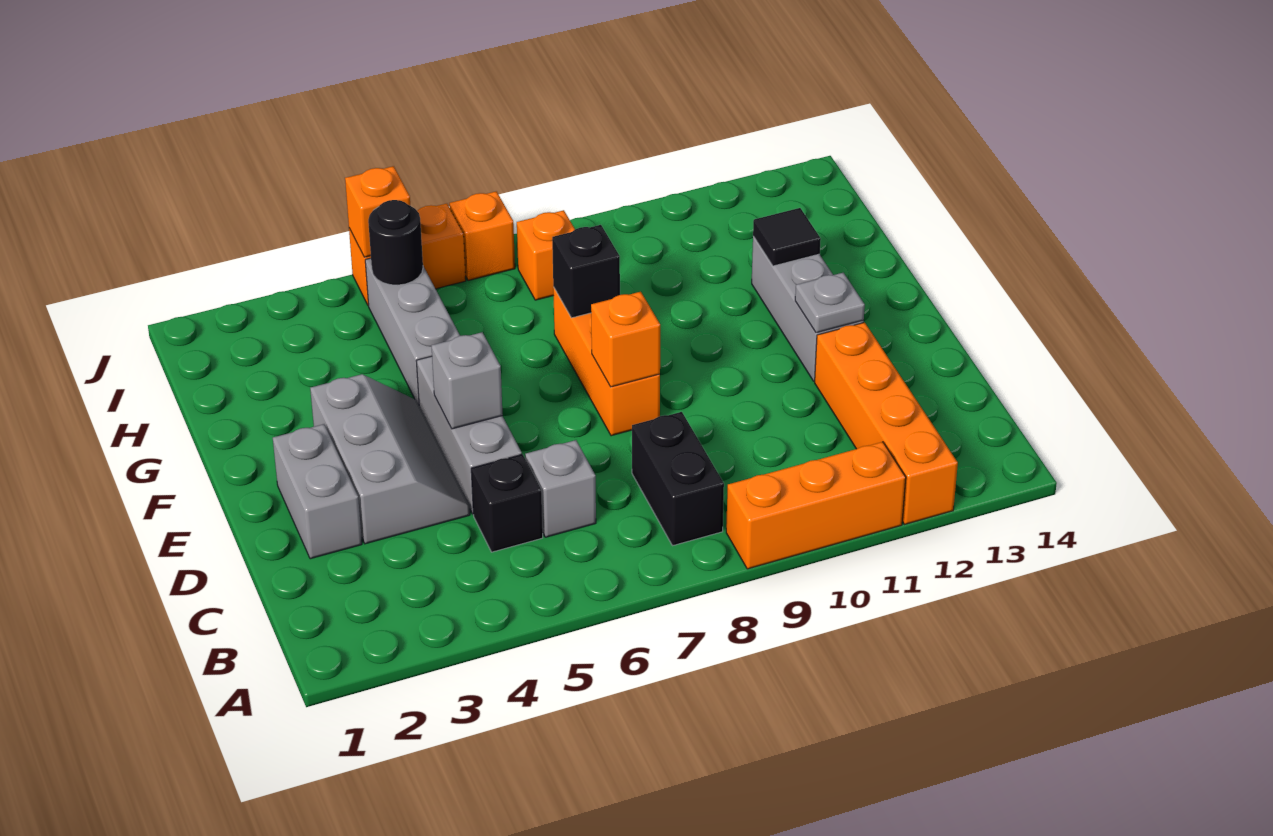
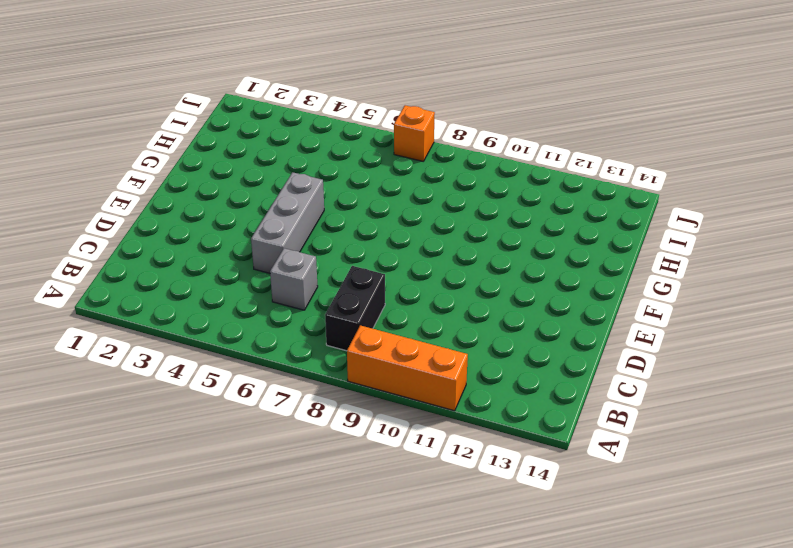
none -> orange 1x4 brick [815,322,958,525]
none -> black 1x1 brick [471,454,543,552]
none -> grey 1x2 brick [273,424,362,559]

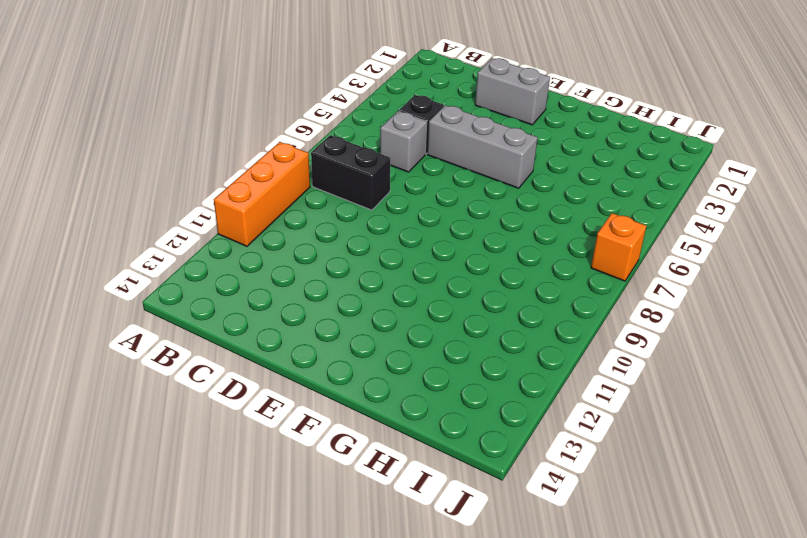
none -> orange 1x4 brick [815,322,958,525]
none -> grey 2x3 slope [310,374,470,544]
none -> orange 1x3 brick [553,287,660,436]

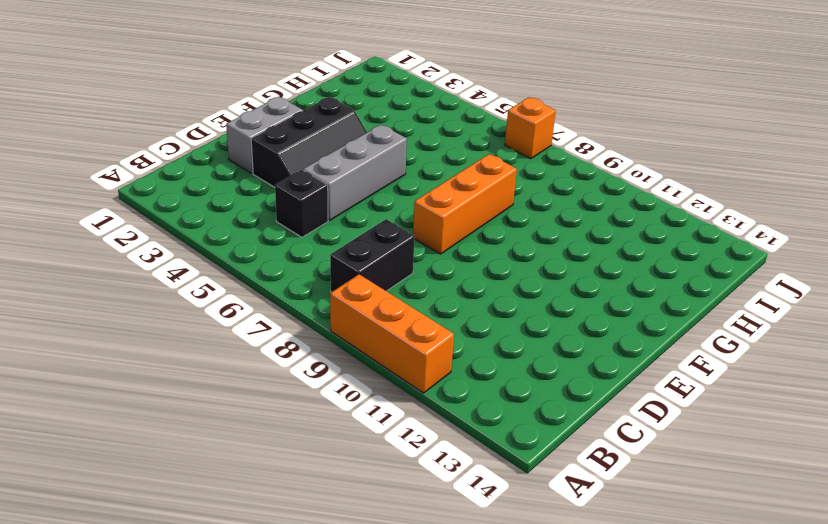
black 2x3 slope [251,97,367,187] -> grey 2x3 slope [310,374,470,544]
none -> orange 1x4 brick [815,322,958,525]
none -> grey 1x1 brick [525,440,596,537]
none -> grey 1x3 brick [752,236,864,381]

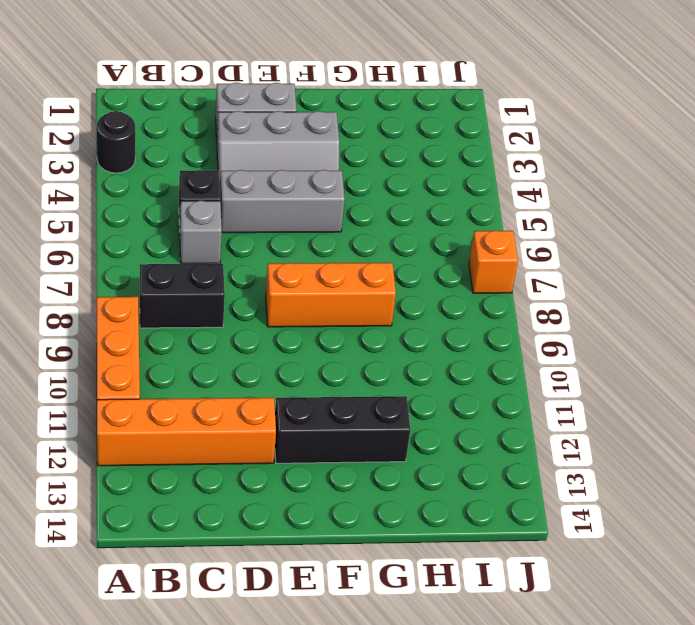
black 1x1 round brick [97,111,135,173] -> black 1x1 round brick moved to [368,200,423,285]
black 1x3 brick [275,396,410,463] -> grey 1x3 brick [752,236,864,381]
none -> grey 1x3 brick [365,258,460,404]
none -> orange 1x1 brick [517,210,575,300]
none -> orange 1x2 brick [349,204,466,306]

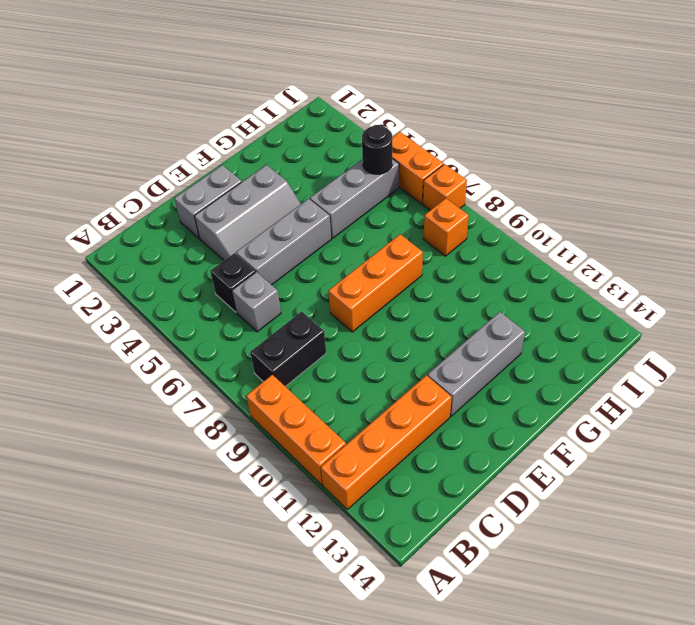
none -> grey 1x1 brick [431,332,503,429]
none -> orange 1x1 brick [591,292,660,387]
none -> grey 1x1 plate [795,273,865,333]

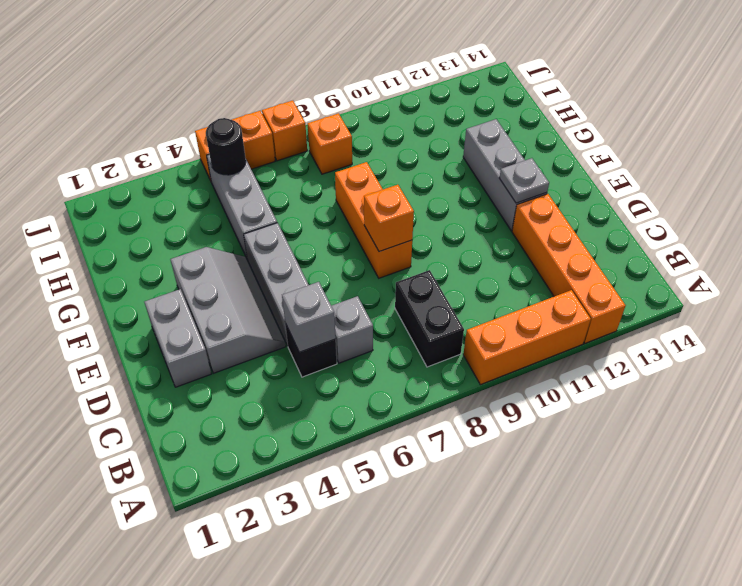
grey 1x1 brick [282,282,336,352] -> grey 1x1 brick moved to [431,332,503,429]
none -> black 1x1 brick [552,225,620,318]
none -> black 1x1 tile [753,208,821,266]
none -> orange 1x1 brick [345,166,410,257]

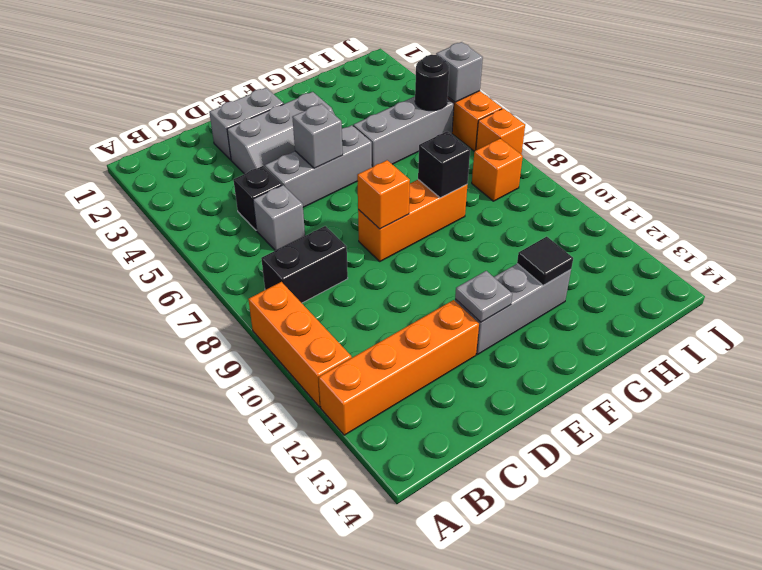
grey 1x1 brick [436,42,483,102] -> orange 1x1 brick [345,166,410,257]

